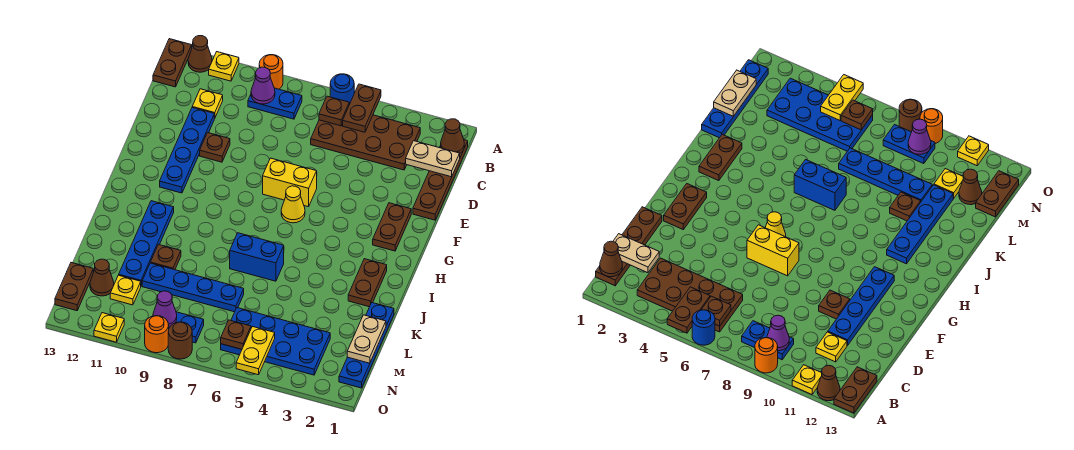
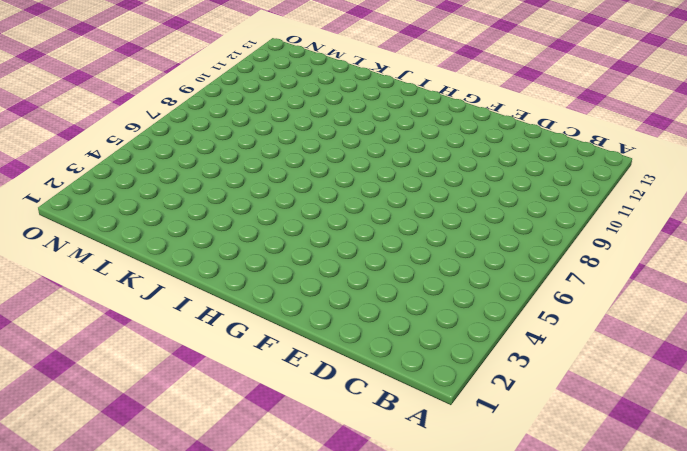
none -> blue 1x1 round brick [330,74,354,104]
none -> orange 1x1 round brick [259,55,283,89]
none -> yellow 1x1 plate [209,52,239,81]
none -> brown 1x1 cone [188,36,212,72]

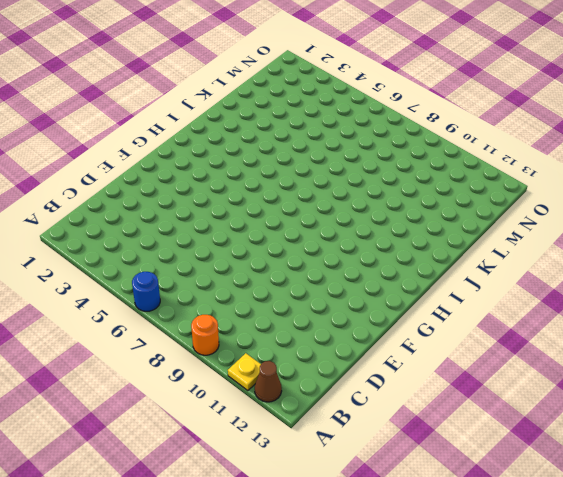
none -> brown 1x2 plate [153,39,192,87]
none -> brown 1x4 plate [413,140,468,220]
none -> brown 2x4 plate [311,115,420,170]
none -> blue 1x2 plate [248,88,302,119]

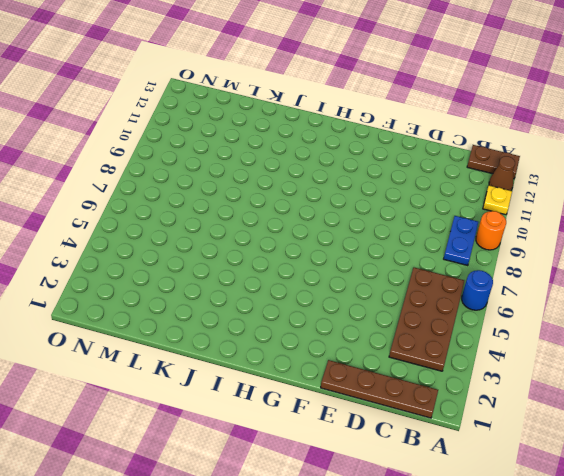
none -> yellow 1x1 plate [192,89,223,119]
none -> blue 1x4 plate [160,108,214,193]
none -> brown 1x1 plate [200,133,230,162]
none -> brown 1x2 plate [373,203,411,251]

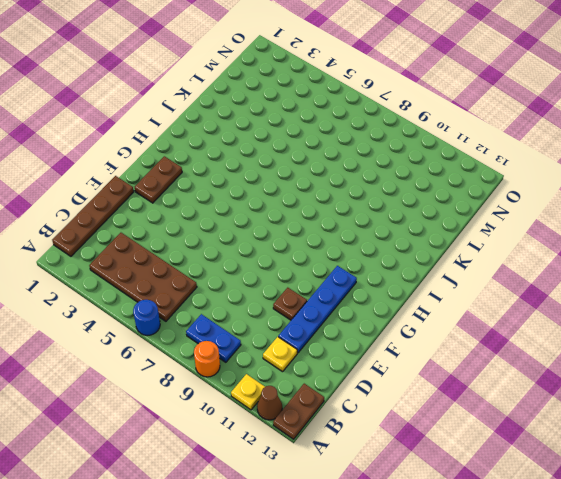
none -> yellow 1x2 brick [263,158,317,207]
none -> yellow 1x1 cone [281,186,305,223]
none -> brown 1x2 plate [348,259,387,307]
none -> blue 1x4 plate [119,201,174,285]

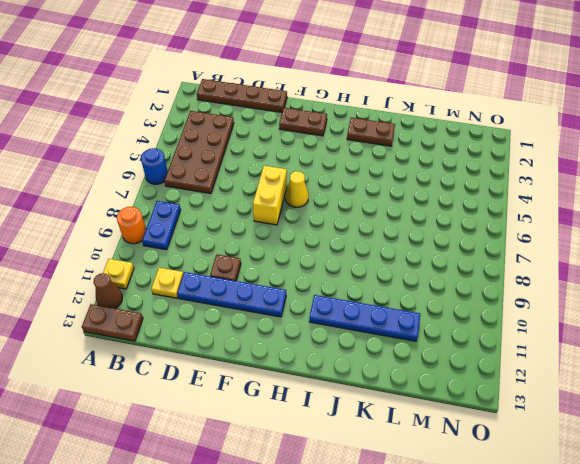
none -> blue 1x2 brick [230,233,284,281]
none -> blue 1x4 plate [339,303,394,388]
none -> brown 1x1 plate [151,245,181,270]
none -> blue 1x4 plate [142,263,244,312]

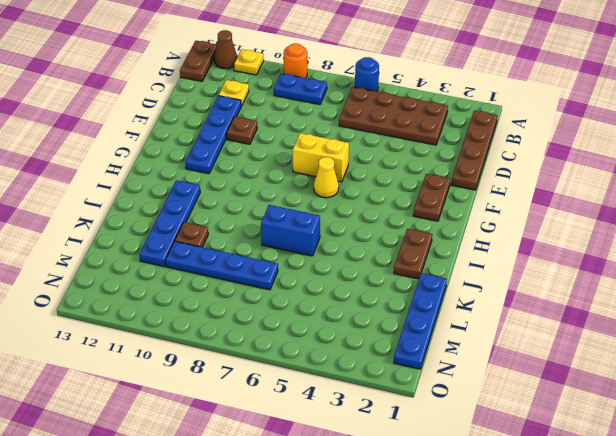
none -> blue 2x4 plate [221,308,330,375]
none -> yellow 1x1 plate [110,275,141,305]
none -> brown 1x1 cone [90,259,114,296]
none -> brown 1x2 plate [55,263,93,311]

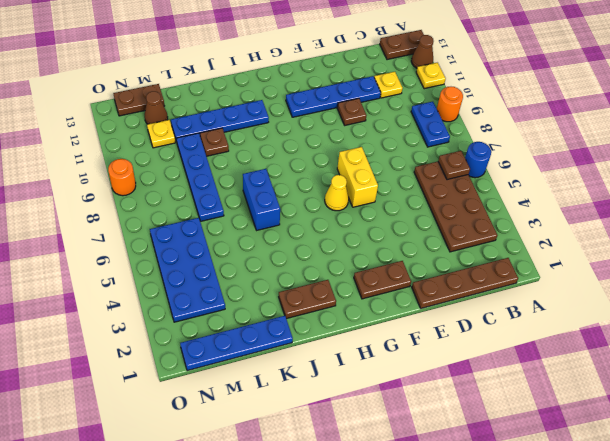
none -> blue 1x2 plate [169,312,204,343]
none -> brown 1x1 round brick [168,322,192,359]
none -> yellow 1x1 plate [94,313,124,342]
none -> brown 1x2 plate [343,84,381,132]

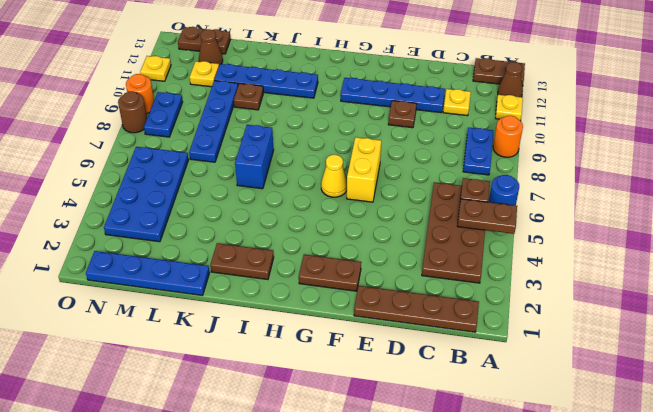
none -> brown 1x1 cone [441,119,464,153]
none -> purple 1x1 cone [251,67,275,104]
none -> tan 1x2 plate [406,141,460,177]
none -> tan 1x2 plate [347,315,386,363]

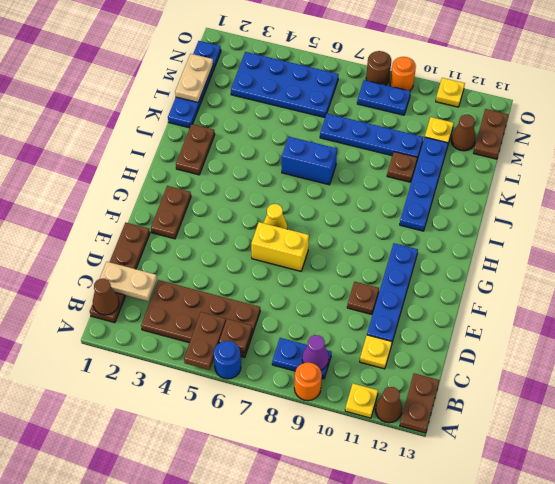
none -> yellow 1x2 plate [236,326,275,375]
none -> brown 1x1 plate [221,320,251,349]
none -> purple 1x1 cone [153,291,177,327]

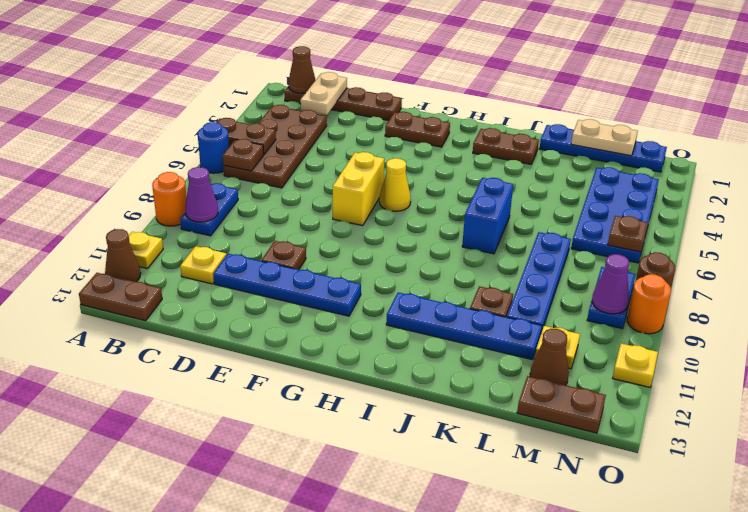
none -> yellow 1x2 plate [236,326,275,375]

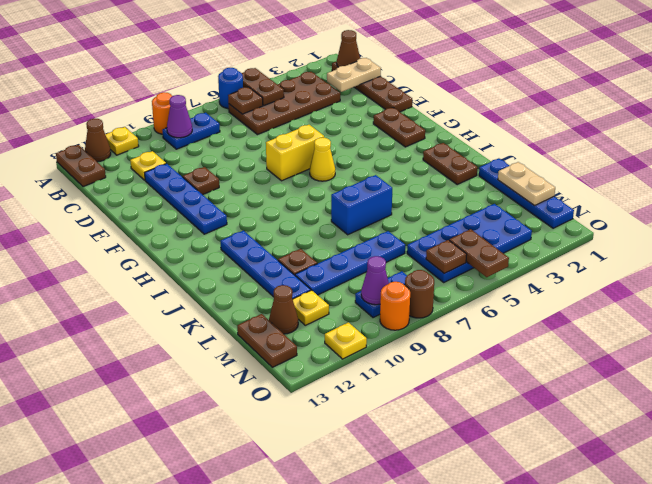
brown 1x2 plate [449,229,509,277] -> yellow 1x2 plate [236,326,275,375]

